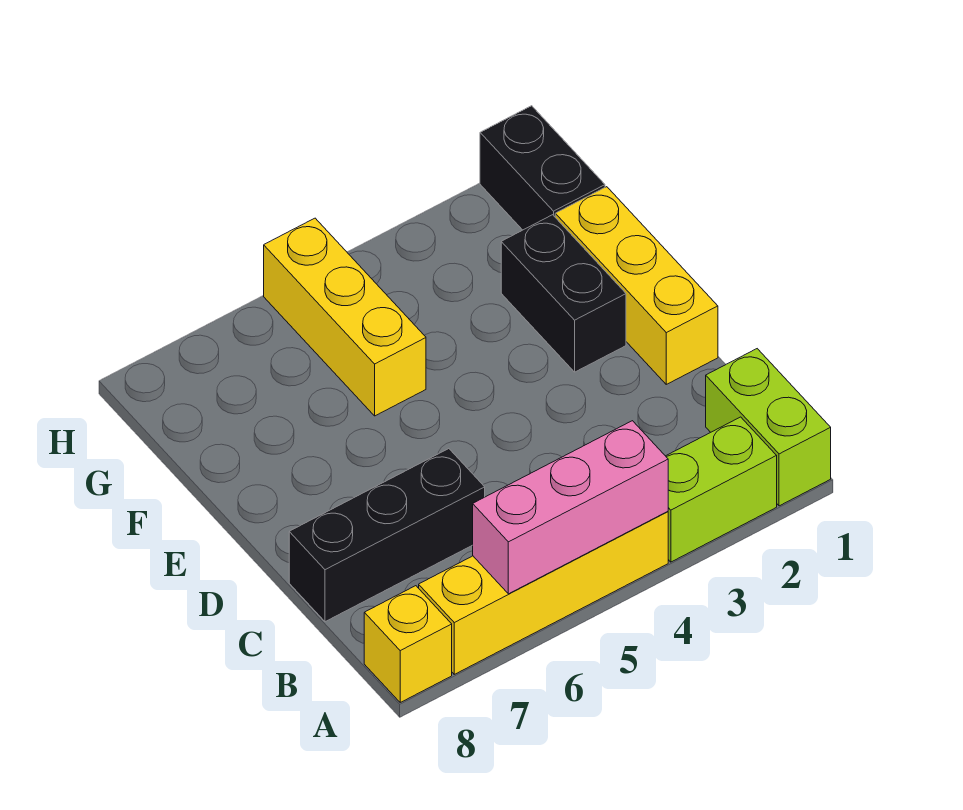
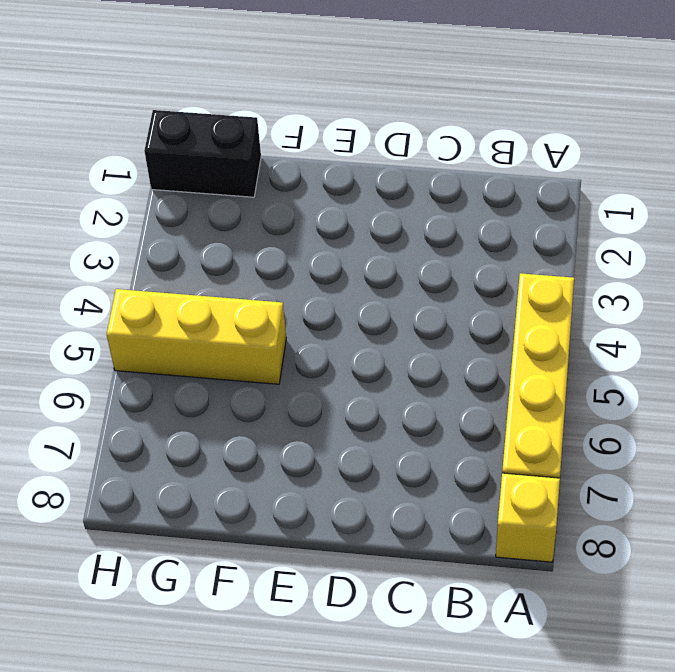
none -> lime 1x2 brick [706,349,831,506]
none -> lime 1x2 brick [666,417,777,562]

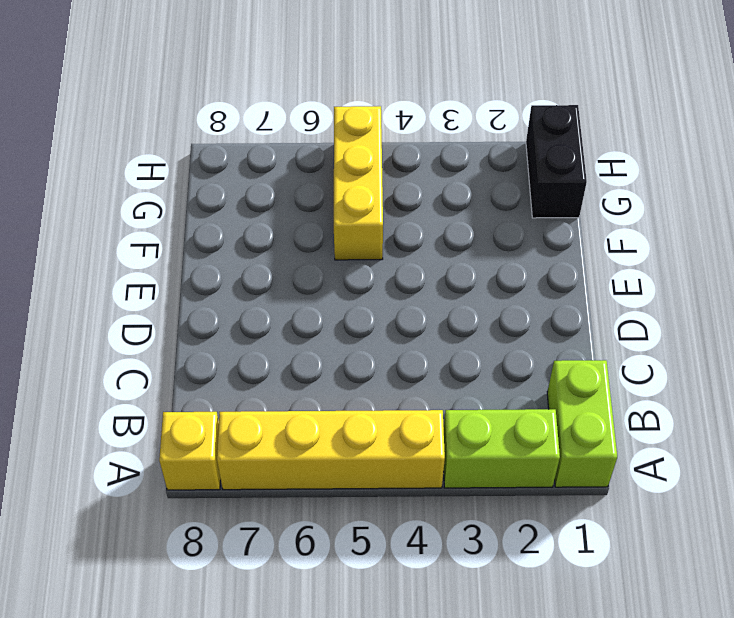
none -> black 1x3 brick [289,449,485,622]
none -> yellow 1x3 brick [555,187,718,384]

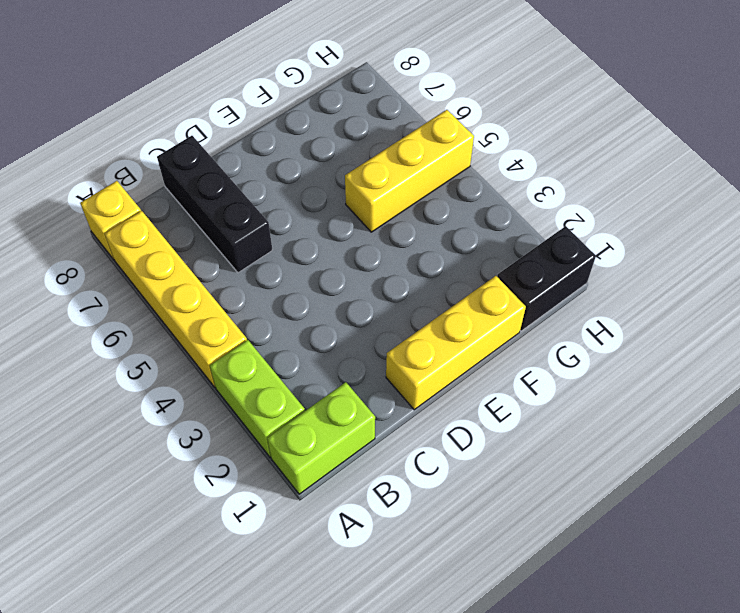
none -> black 1x2 brick [501,215,626,372]
none -> pink 1x3 brick [473,421,668,594]

